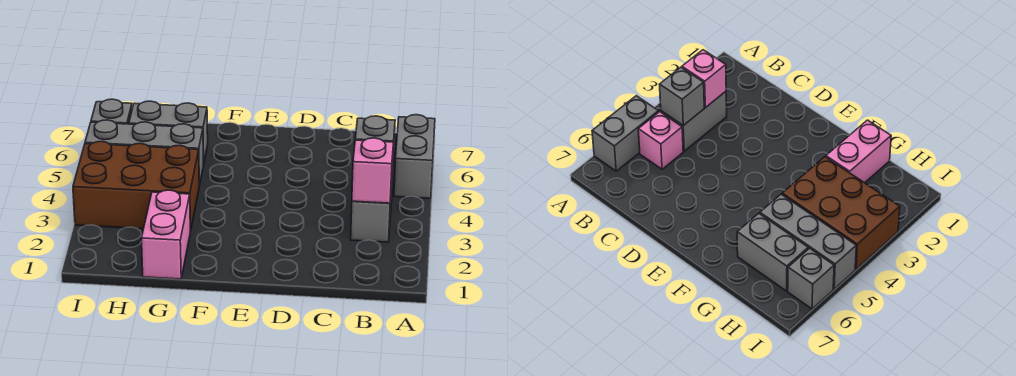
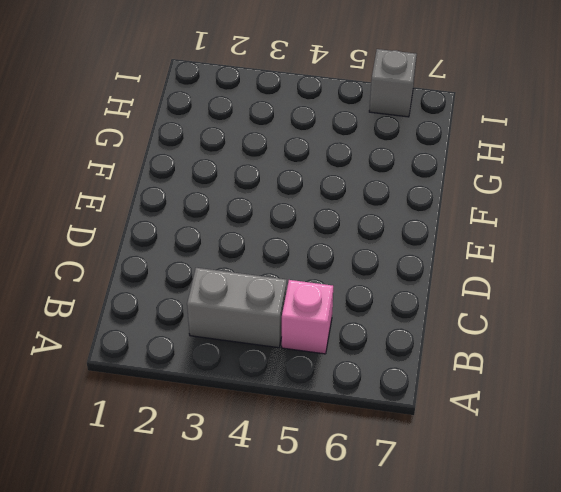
none -> grey 1x2 brick [394,115,435,199]
none -> pink 1x2 brick [141,190,190,279]

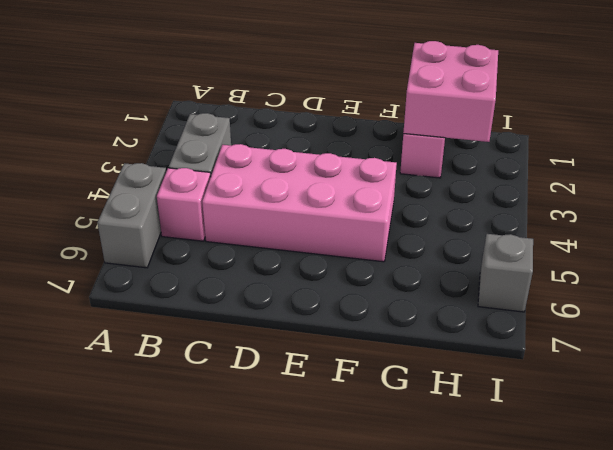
pink 2x4 brick [202,144,397,262] -> none
pink 2x2 brick [403,41,498,142] -> none
none -> brown 2x3 brick [73,141,199,231]
none -> grey 1x3 brick [85,120,204,186]

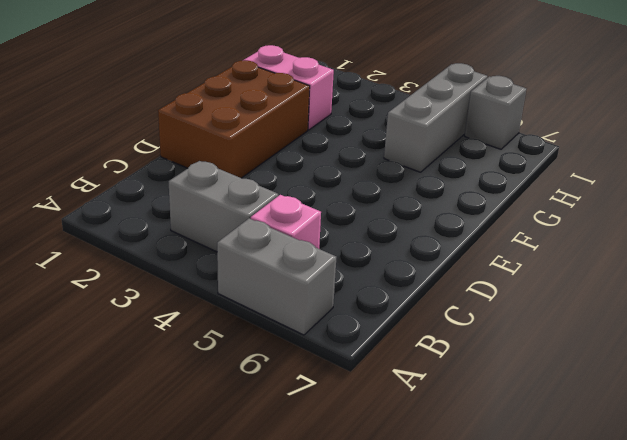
brown 2x3 brick [158,60,310,178] -> brown 2x3 brick moved to [73,141,199,231]
none -> grey 1x2 brick [129,101,208,164]
none -> pink 1x1 brick [352,138,394,203]

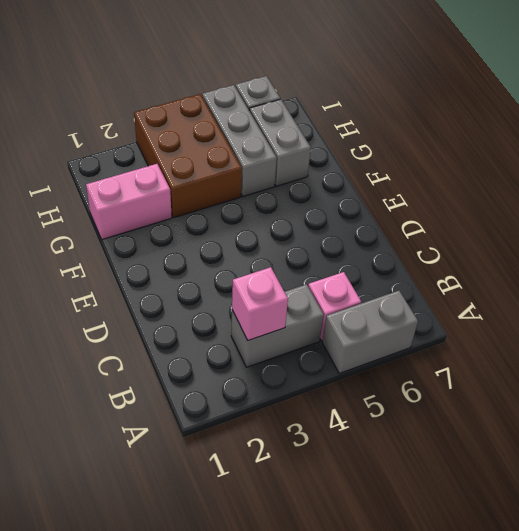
none -> grey 1x1 brick [355,116,395,173]

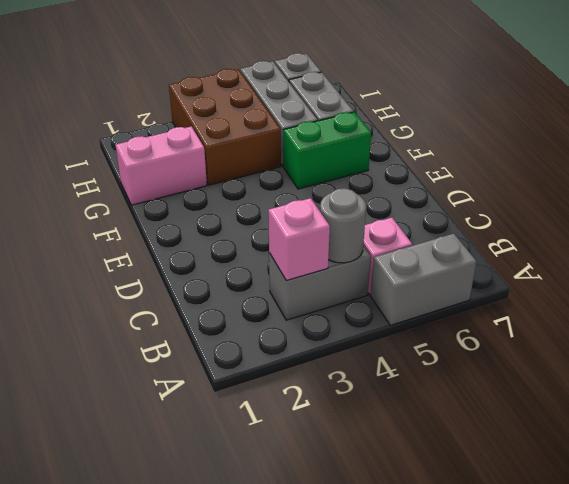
grey 1x1 round brick [320,188,366,263] -> grey 1x1 brick [355,116,395,173]
green 1x2 brick [283,112,371,189] -> none

